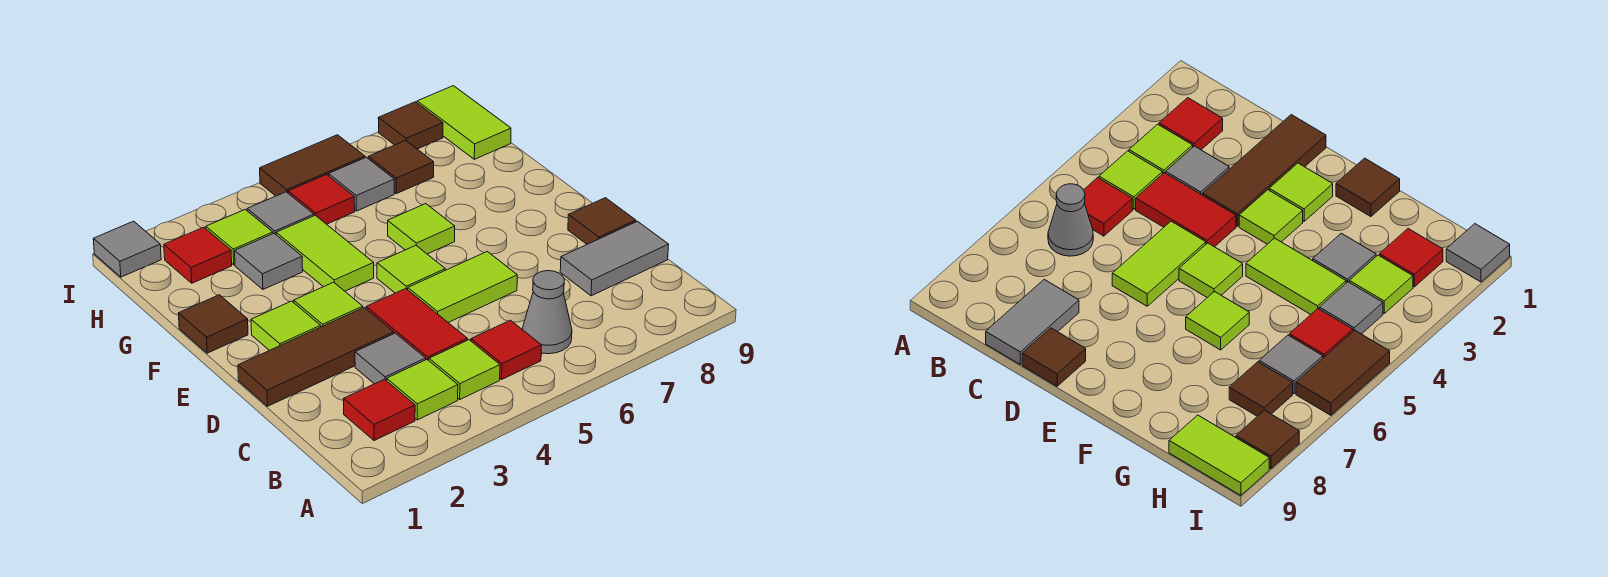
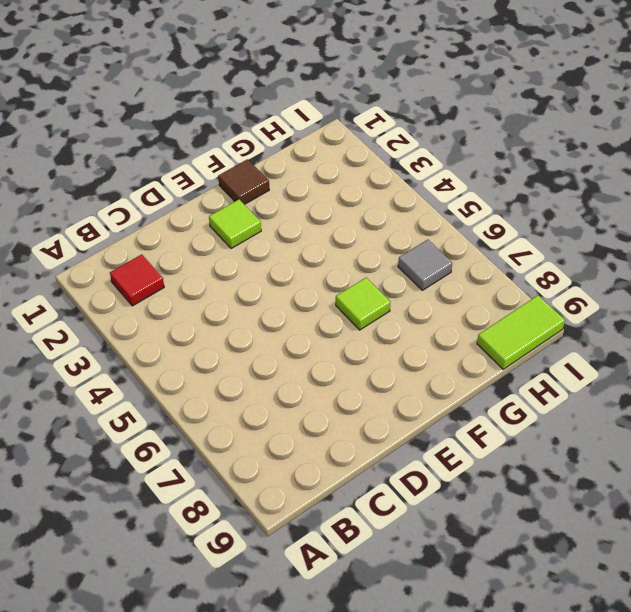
none -> lime 1x1 tile [387,360,458,420]
none -> lime 1x1 tile [429,340,500,399]
none -> red 1x1 tile [471,320,542,379]

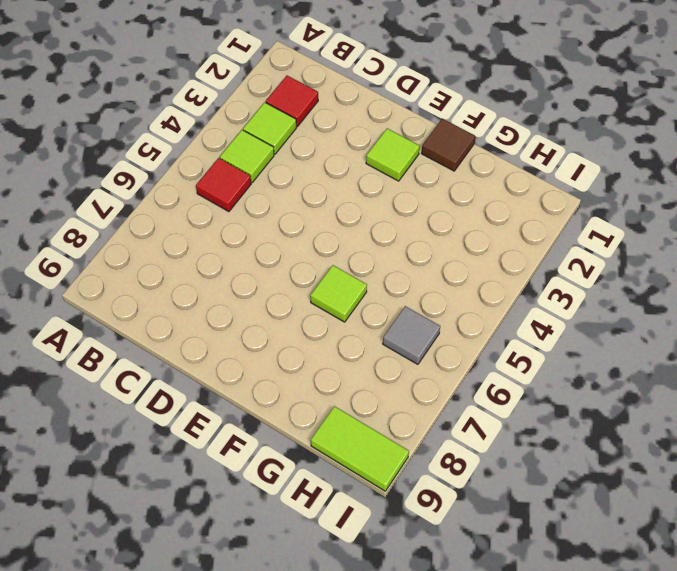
none -> grey 1x1 cone [522,271,572,354]
none -> grey 1x1 tile [355,333,426,384]
none -> red 1x2 tile [366,289,468,360]

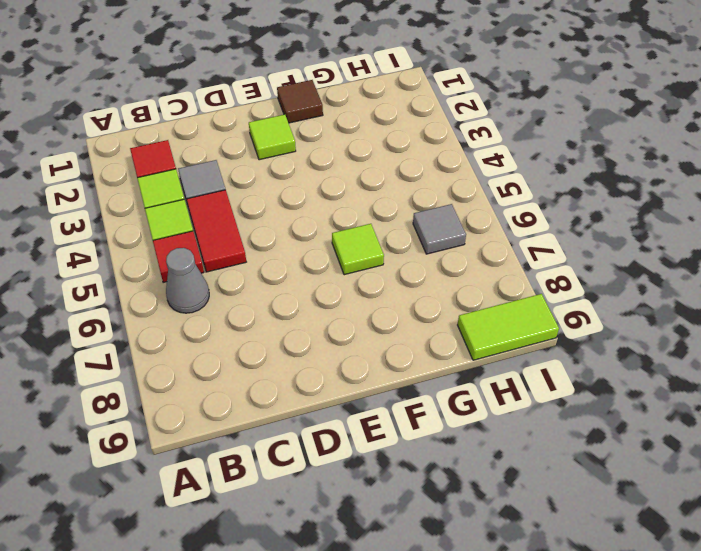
red 1x2 tile [187,190,246,272] -> red 1x2 tile turned to [366,289,468,360]
none -> grey 1x2 tile [560,221,669,296]
none -> brown 1x3 tile [238,308,394,406]
none -> lime 1x2 tile [408,252,517,322]

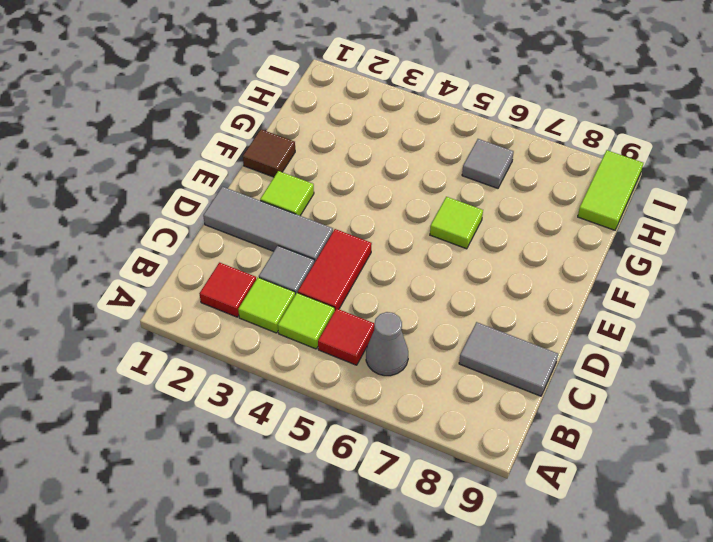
grey 1x3 tile [203,187,333,263] -> brown 1x3 tile [238,308,394,406]
none -> lime 1x2 tile [408,252,517,322]
none -> brown 1x1 tile [568,198,636,244]
none -> lime 1x1 tile [294,282,363,327]

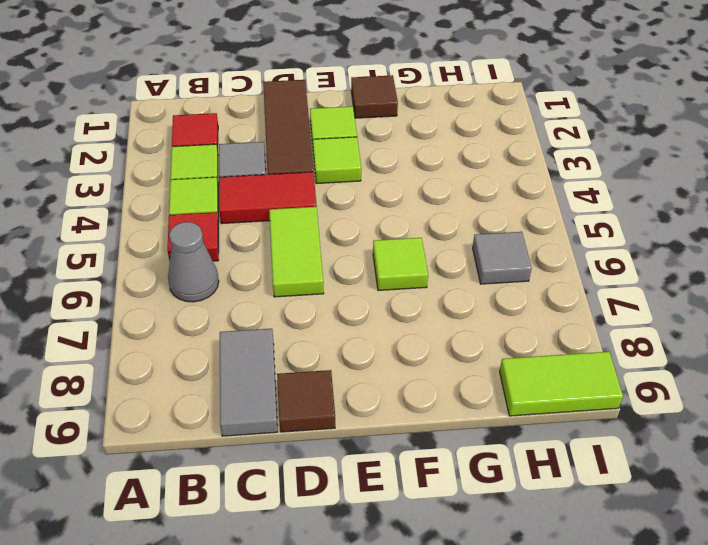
none -> lime 1x1 tile [377,245,445,293]
none -> lime 1x2 tile [276,215,374,291]
none -> grey 1x1 tile [235,233,303,289]

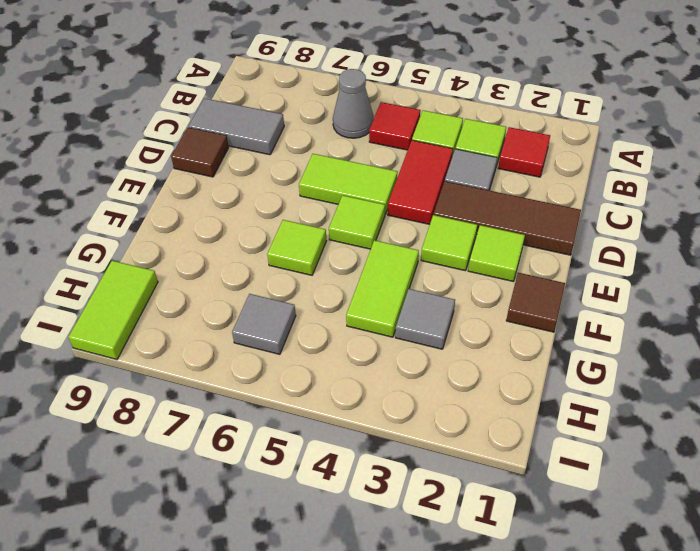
none -> red 1x1 tile [164,227,232,283]
none -> lime 1x1 tile [206,209,273,265]
none -> grey 1x1 tile [247,192,314,234]

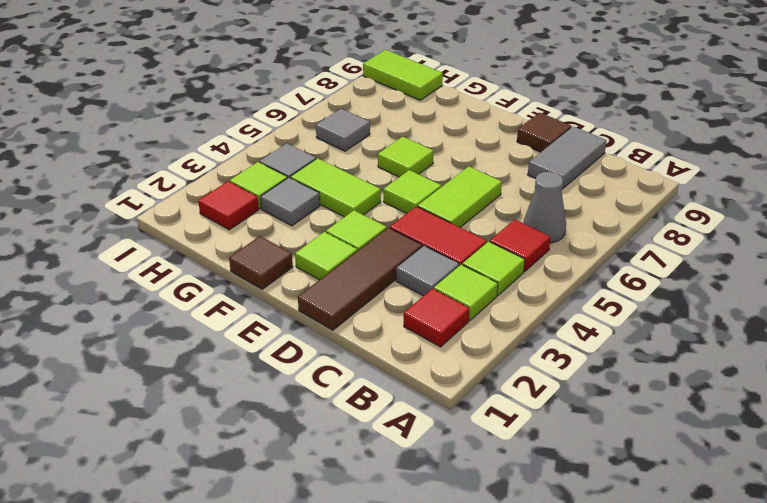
none -> red 1x1 tile [288,175,355,224]
none -> brown 1x1 tile [368,140,434,194]
none -> grey 1x1 tile [93,221,161,277]

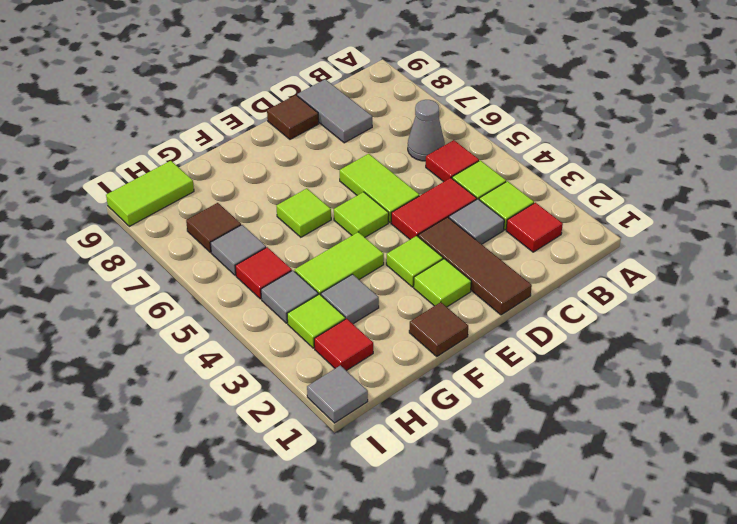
none -> brown 1x2 tile [260,135,365,196]
none -> brown 1x1 tile [378,102,443,149]

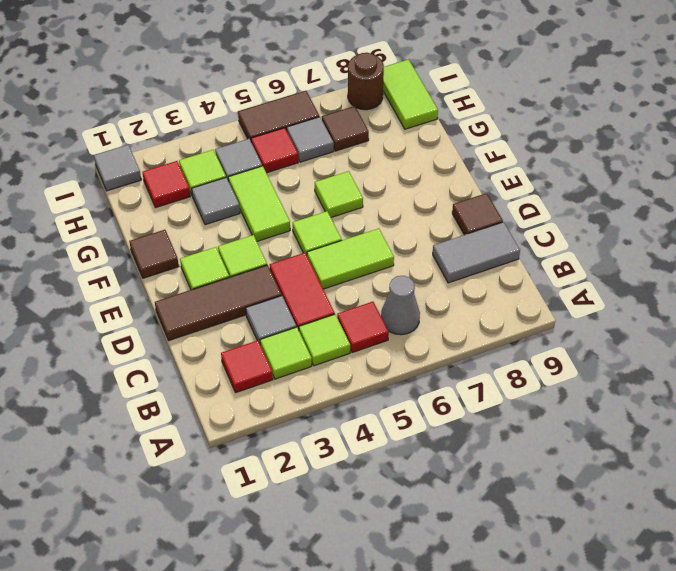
brown 1x1 round brick [348,53,384,110] -> brown 1x1 tile [378,102,443,149]

